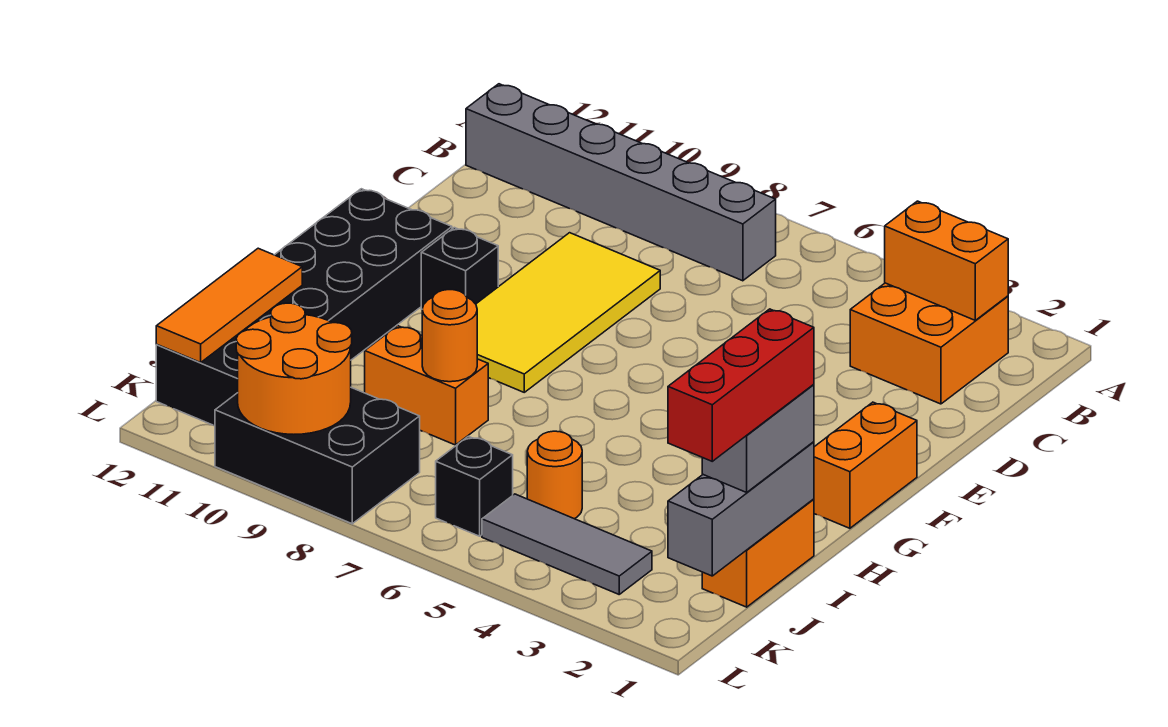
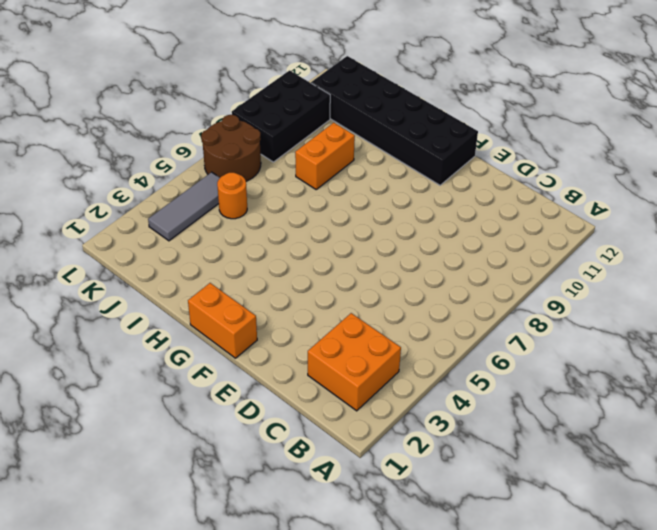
brown 2x2 round brick [201,115,261,181] -> black 1x1 brick [436,436,513,536]
none -> grey 1x6 brick [466,84,776,281]
none -> yellow 2x4 tile [476,233,660,392]
none -> black 1x1 brick [421,228,498,309]

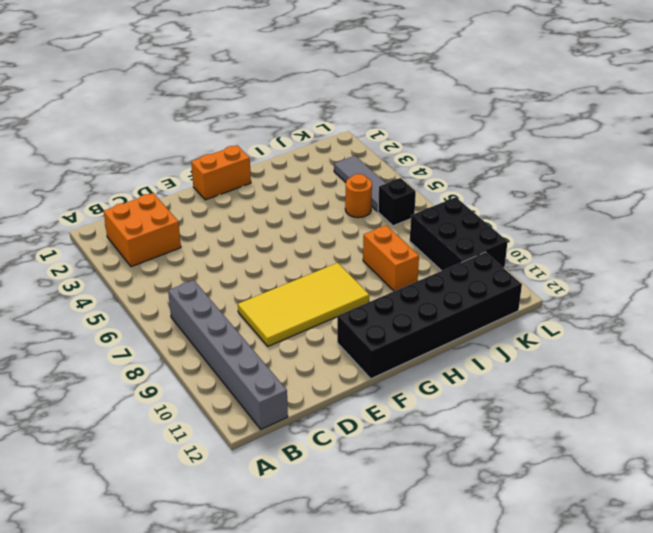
none -> black 1x1 brick [421,228,498,309]
none -> orange 1x2 brick [702,499,814,607]
none -> orange 1x2 brick [885,201,1008,320]

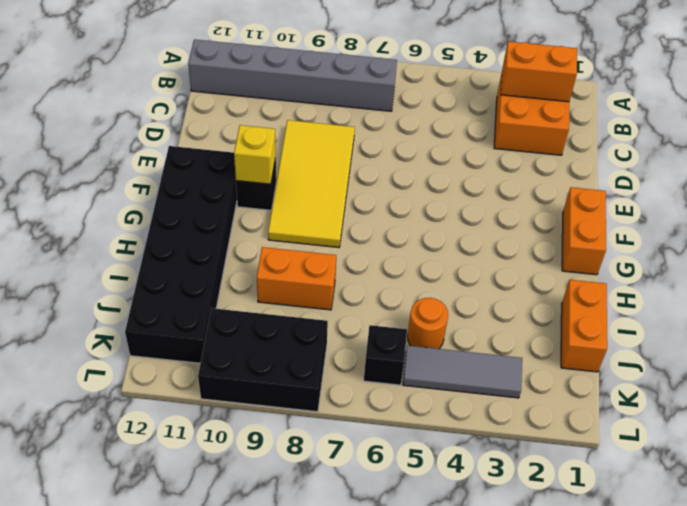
yellow 1x1 brick [234,125,276,184] -> none
none -> grey 1x3 brick [668,442,814,576]
none -> orange 1x1 round brick [422,290,477,382]
none -> orange 1x3 tile [156,248,302,362]

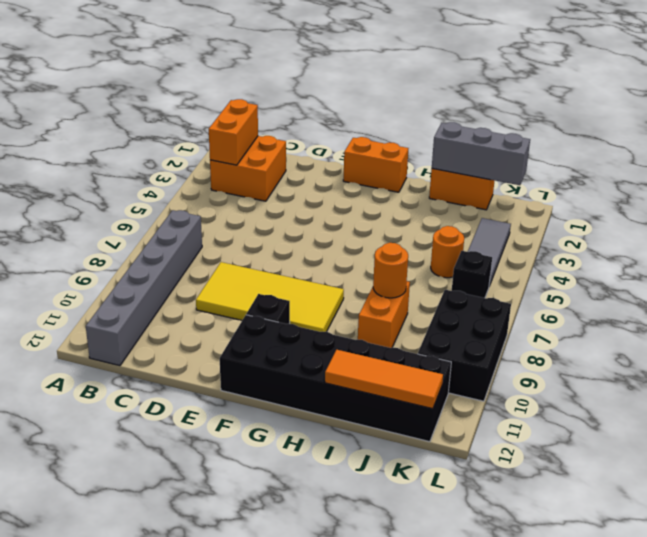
none -> orange 2x2 round brick [236,303,352,434]
none -> grey 1x2 brick [702,385,814,492]
none -> red 1x3 brick [668,309,814,461]

